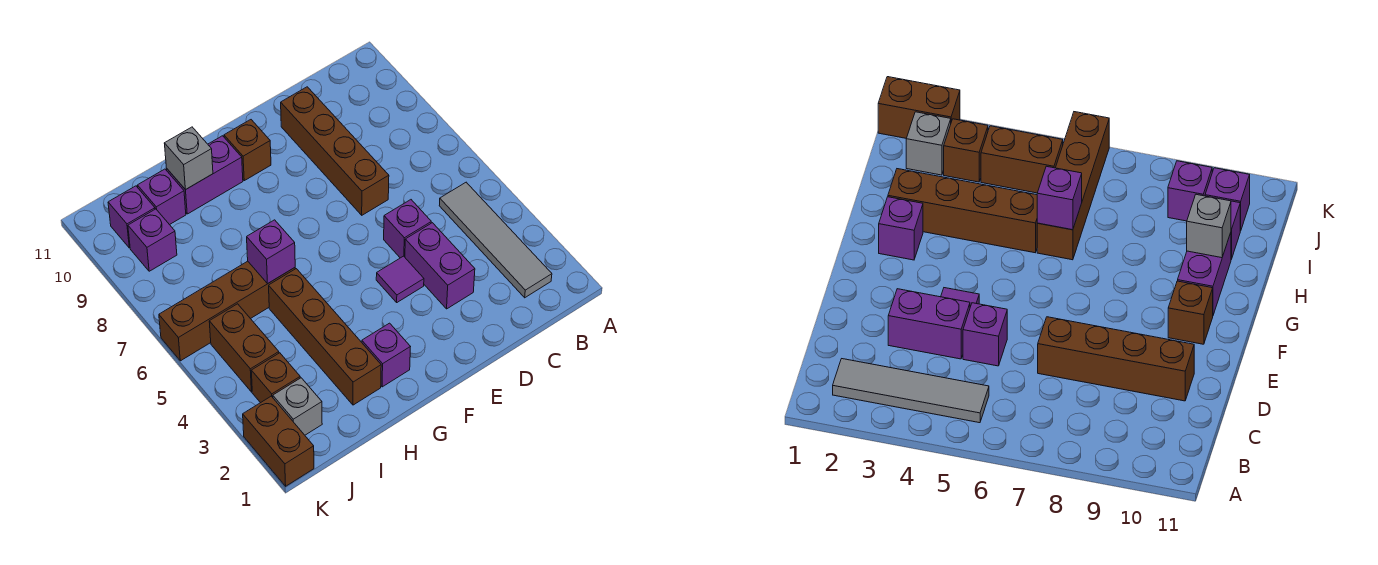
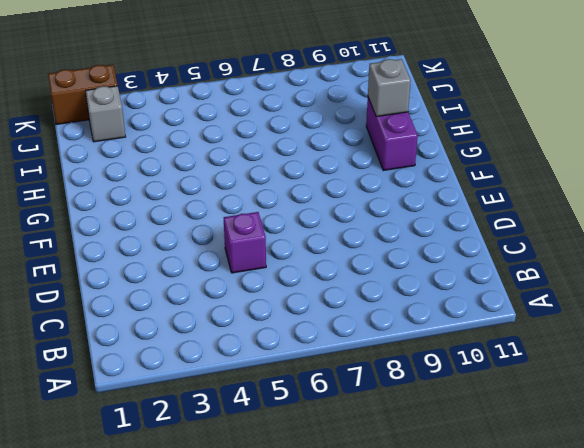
none -> grey 1x4 tile [439,182,552,298]
none -> purple 1x2 brick [405,223,475,309]
none -> brown 1x4 brick [281,87,389,215]

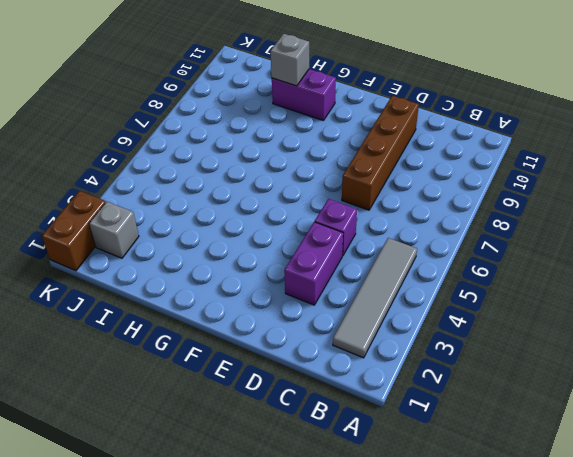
none -> purple 1x1 tile [376,256,424,302]
none -> brown 1x1 brick [224,120,271,181]
none -> purple 1x1 brick [362,323,410,387]

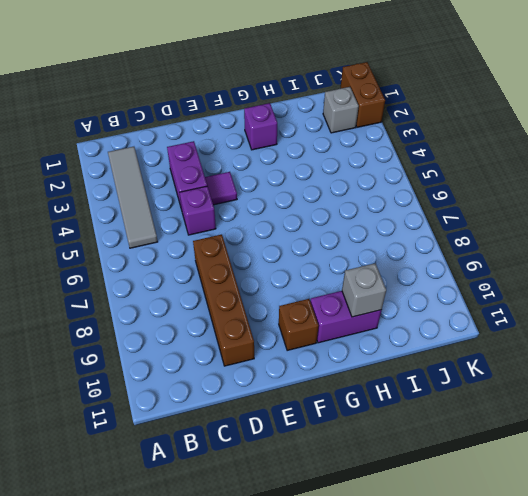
none -> brown 1x4 brick [269,269,381,405]
none -> brown 1x4 brick [159,261,295,361]
none -> purple 1x1 brick [137,169,186,225]

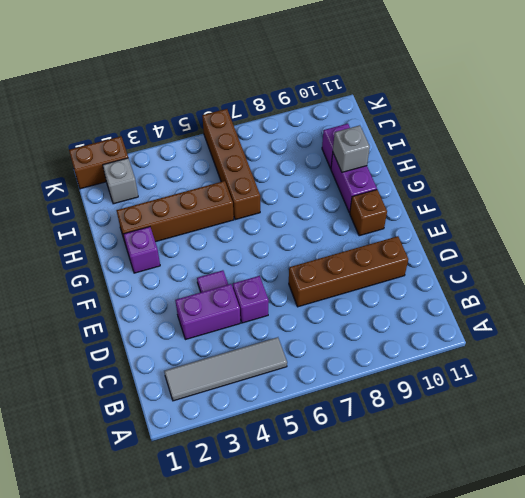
none -> brown 1x1 brick [251,353,300,403]
none -> brown 1x2 brick [209,304,279,392]
none -> purple 1x1 brick [128,209,177,271]

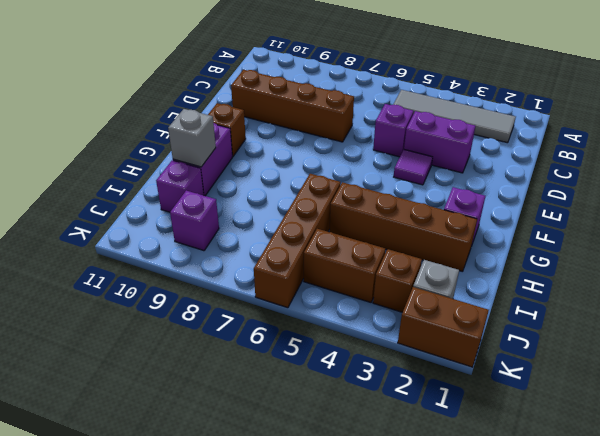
none -> purple 1x1 brick [108,186,155,248]
none -> purple 1x1 brick [247,220,295,284]

